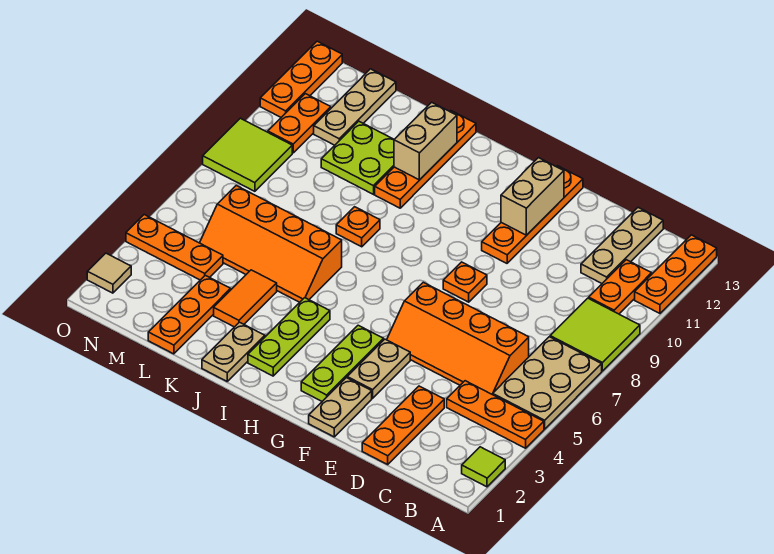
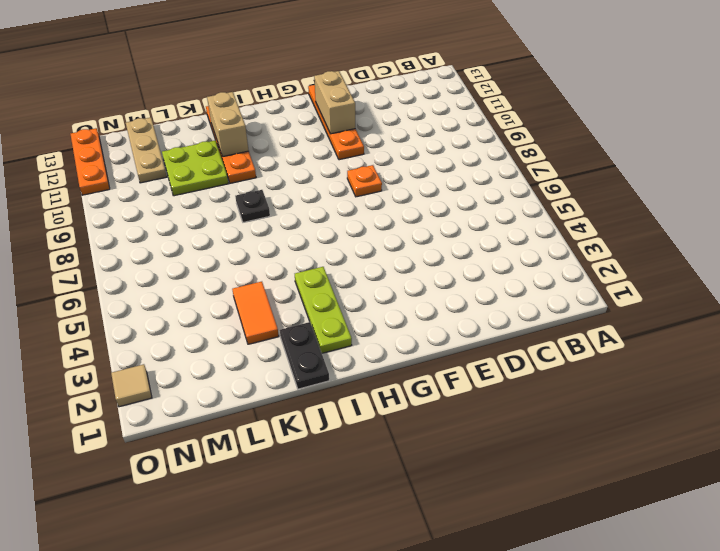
black 1x2 plate [280,322,329,389] -> tan 1x2 plate [202,322,265,381]
black 1x1 plate [235,190,270,222] -> orange 1x1 plate [336,207,380,247]
none -> lime 1x1 tile [462,447,505,487]
none -> orange 1x3 plate [447,381,544,448]
none -> tan 2x3 plate [492,337,602,429]
none -> lime 2x2 tile [550,298,640,371]

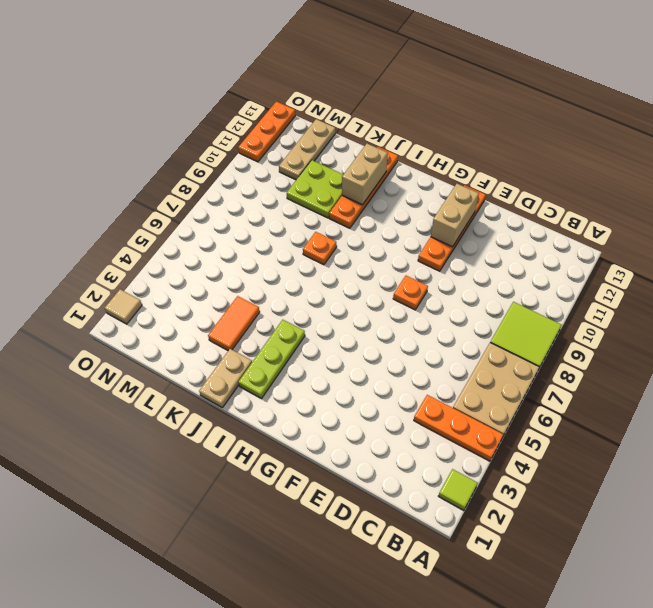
none -> orange 1x3 plate [635,235,717,313]
none -> orange 1x2 plate [589,260,652,314]
none -> orange 2x4 slope [387,282,529,394]
none -> tan 1x3 plate [581,208,663,283]

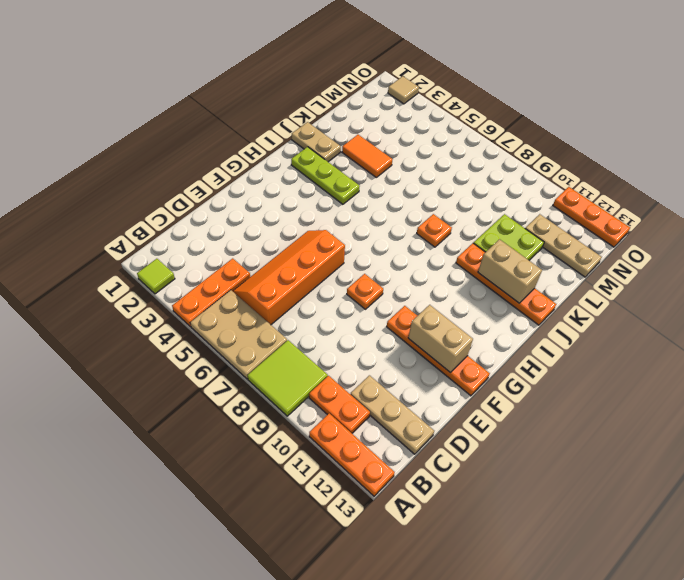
none -> orange 1x3 plate [362,386,444,464]
none -> tan 1x2 plate [309,378,372,437]
none -> tan 1x2 plate [347,339,410,398]
none -> lime 1x3 plate [301,325,383,401]

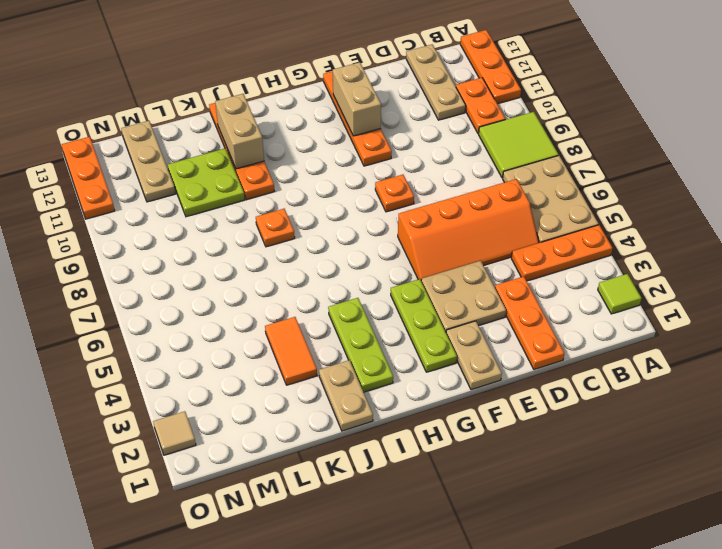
tan 2x2 plate [421,261,506,332] -> tan 1x2 plate [347,339,410,398]
none -> orange 2x4 slope [200,186,342,302]
none -> orange 1x3 plate [148,275,231,354]
none -> orange 1x3 plate [126,215,223,280]
none -> lime 2x2 tile [203,118,292,191]

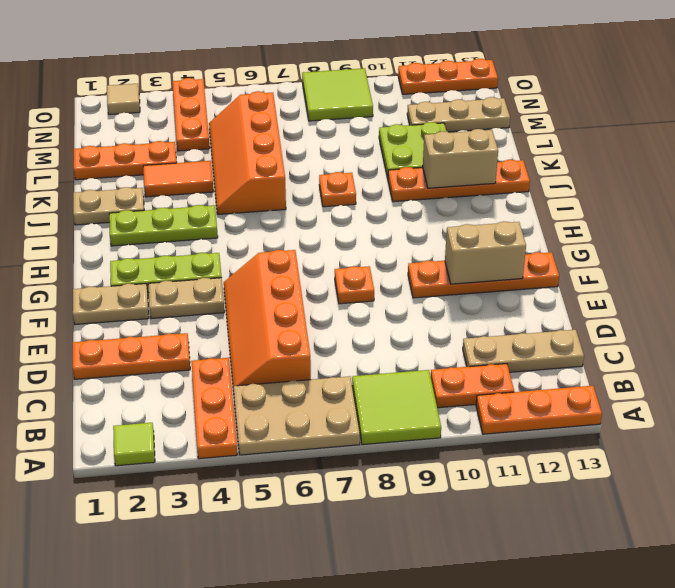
none -> orange 1x2 plate [268,94,331,153]

